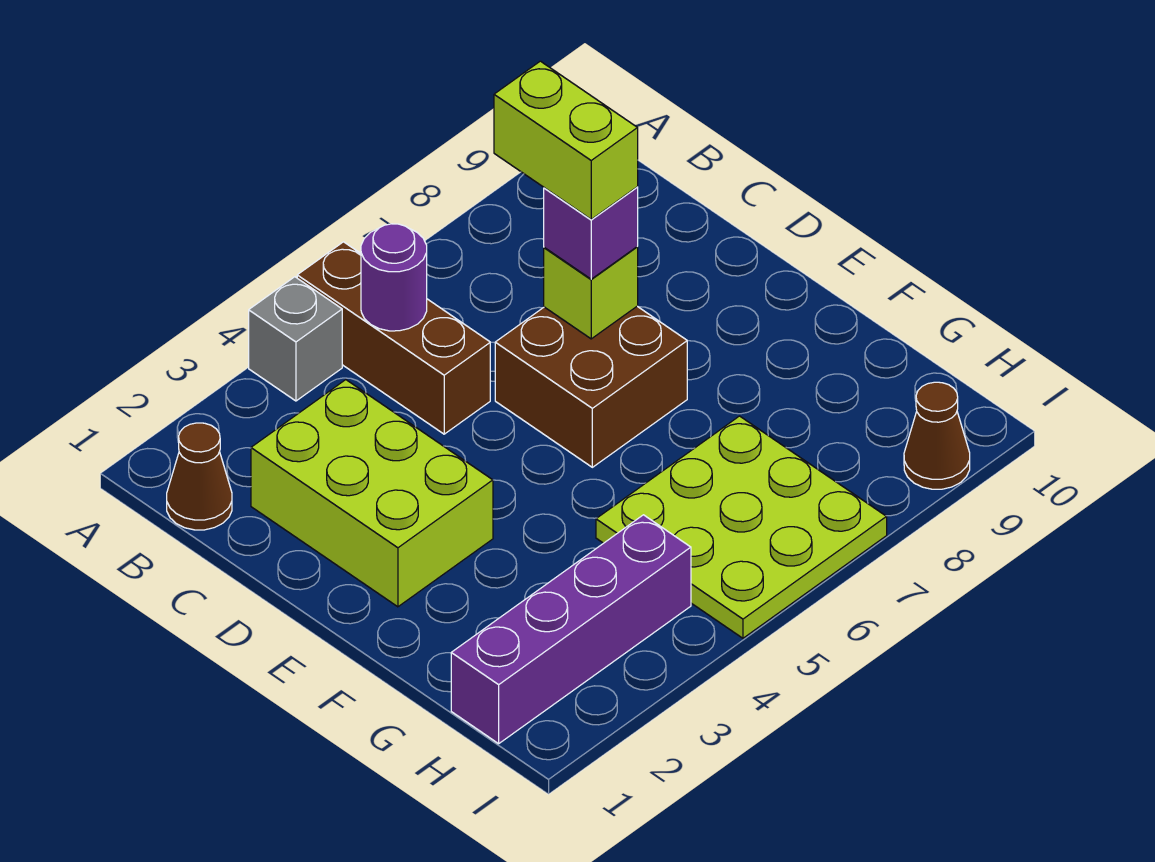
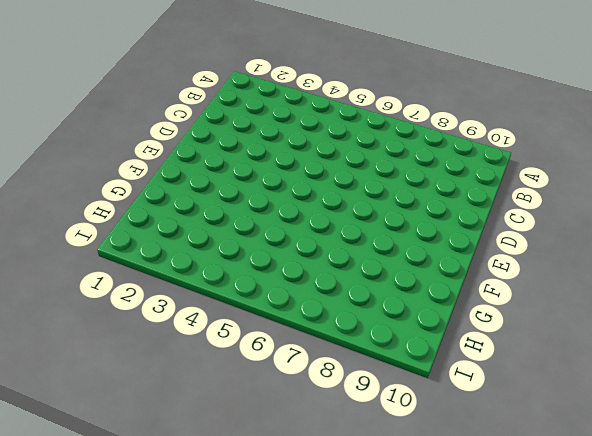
none -> grey 1x1 brick [249,277,342,401]
none -> brown 1x3 brick [297,242,490,434]
none -> brown 1x1 cone [167,423,232,530]

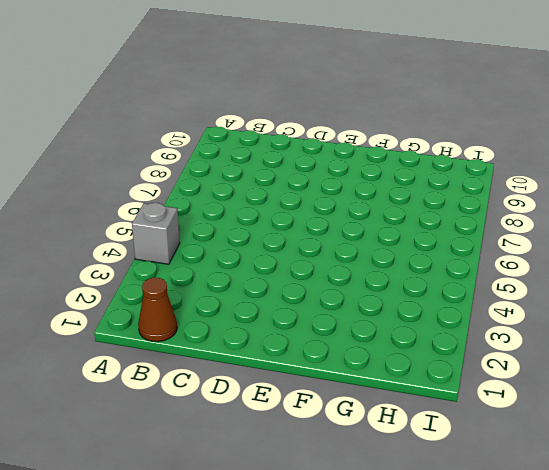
none -> brown 1x3 brick [297,242,490,434]
none -> lime 2x3 brick [251,380,493,607]
none -> brown 2x2 brick [495,306,687,467]

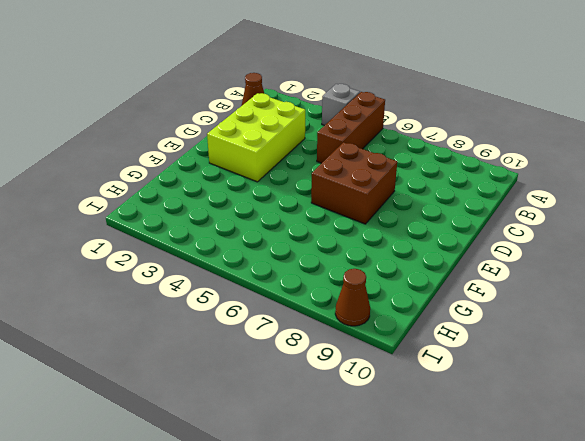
none -> lime 3x3 plate [596,416,887,638]
none -> purple 1x4 brick [451,515,691,744]
none -> purple 1x1 round brick [361,224,427,331]

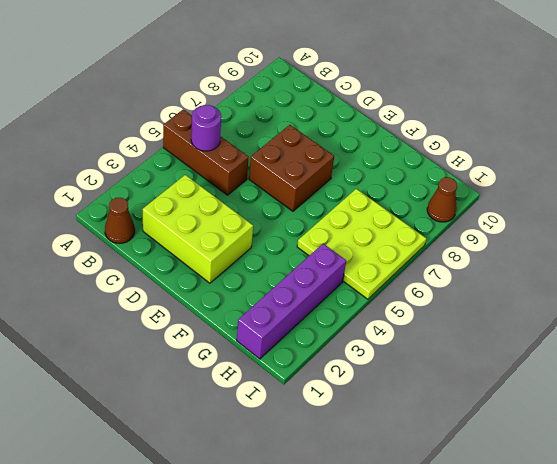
none -> grey 1x1 brick [249,277,342,401]
none -> lime 1x1 brick [544,247,638,339]
none -> purple 1x1 brick [544,187,638,279]

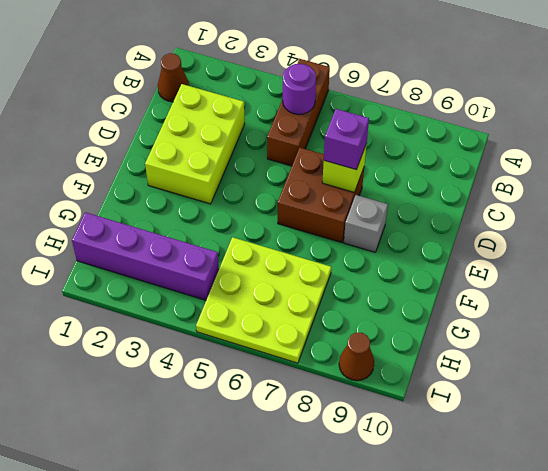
grey 1x1 brick [344,195,388,252] -> grey 1x1 brick moved to [249,277,342,401]
none -> lime 1x2 brick [494,61,638,219]

